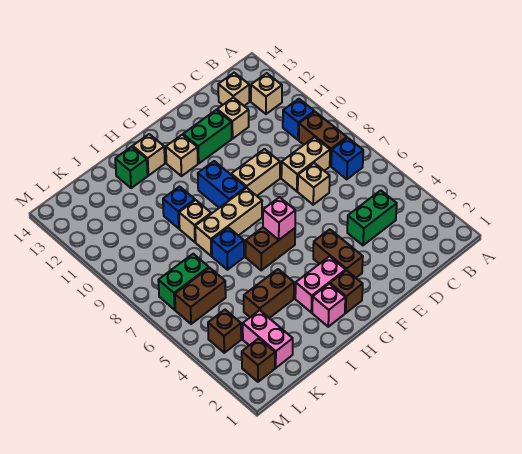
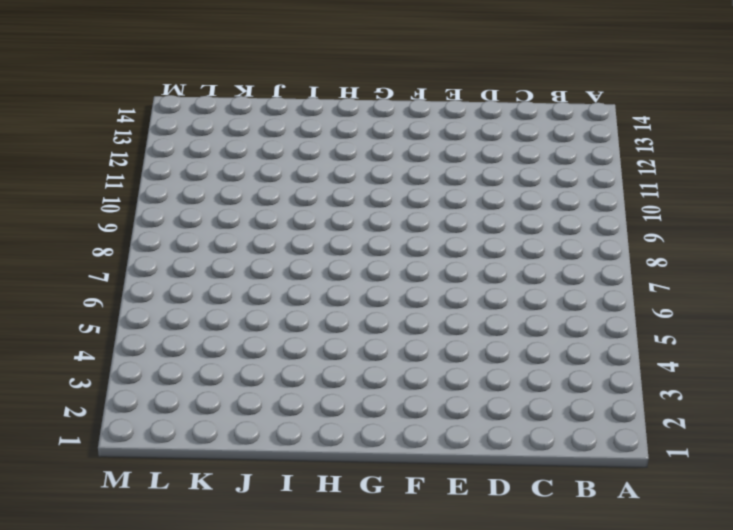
none -> blue 1x1 brick [331,138,363,179]
none -> brown 1x2 brick [299,112,347,166]
none -> blue 1x1 brick [283,99,314,140]
none -> tan 1x1 brick [251,73,282,114]

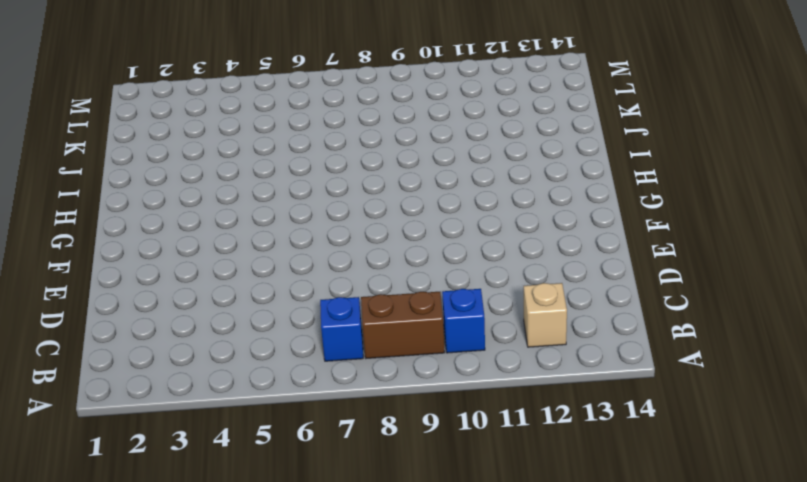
none -> green 1x2 brick [347,190,397,245]
none -> tan 1x2 brick [281,137,330,191]
none -> tan 1x1 brick [218,73,249,106]
none -> tan 1x1 brick [298,163,330,205]

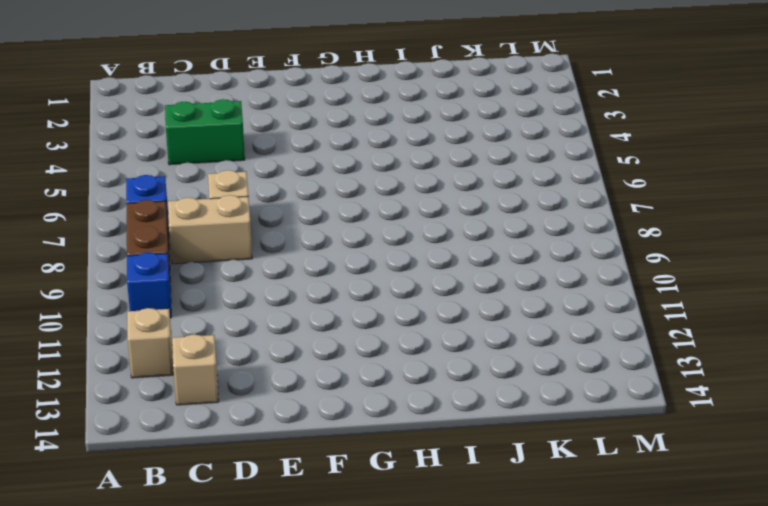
none -> tan 1x1 brick [217,97,249,139]
none -> tan 1x2 brick [231,149,280,196]
none -> green 1x2 brick [183,110,232,163]
none -> brown 1x2 brick [313,229,363,278]

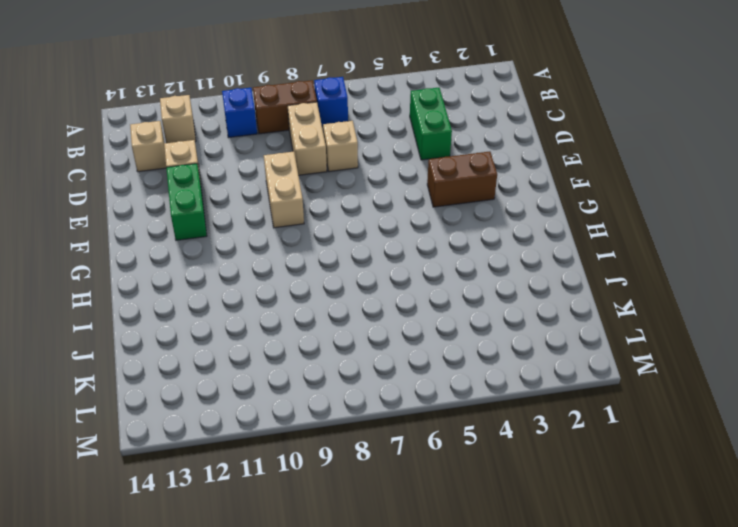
none -> brown 1x1 brick [330,270,363,313]
none -> pink 1x2 brick [295,256,346,312]
none -> brown 1x2 brick [246,227,295,270]
none -> tan 1x3 brick [195,188,262,256]

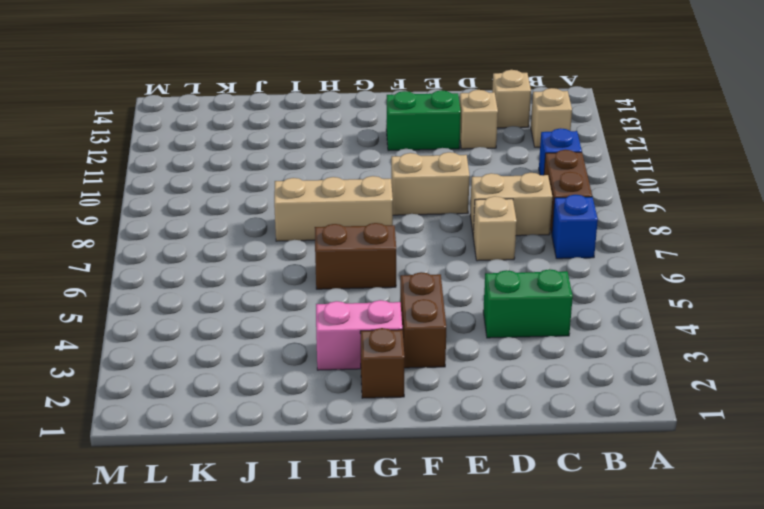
none -> blue 1x2 brick [198,161,246,208]
none -> tan 1x1 brick [166,135,198,176]
none -> pink 1x1 brick [312,284,345,327]
none -> tan 1x1 brick [133,134,165,175]

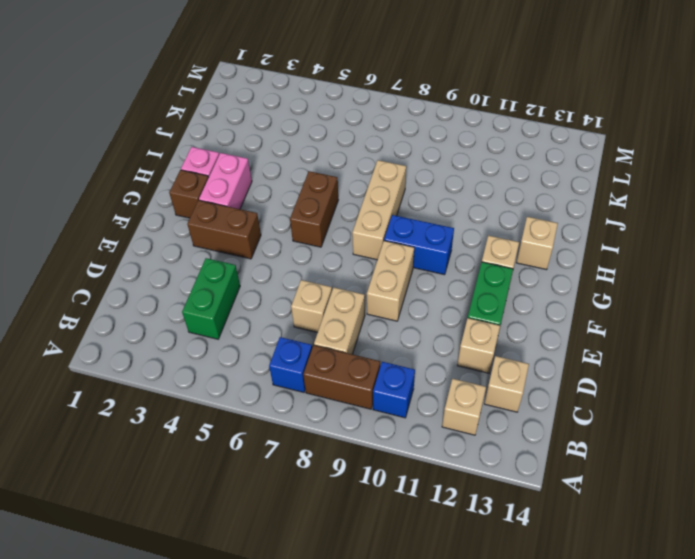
none -> brown 1x2 brick [244,269,294,318]
none -> blue 1x1 brick [212,227,244,270]
none -> tan 1x1 brick [179,200,211,242]
none -> blue 1x1 brick [163,187,195,229]

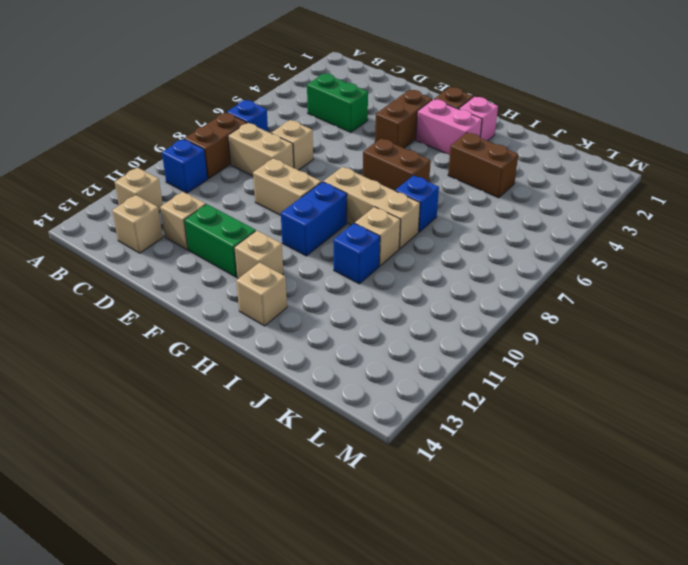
none -> green 1x1 brick [115,147,148,188]
none -> pink 1x2 brick [243,310,293,368]
none -> brown 1x2 brick [175,268,226,324]
none -> green 1x2 brick [158,254,209,310]

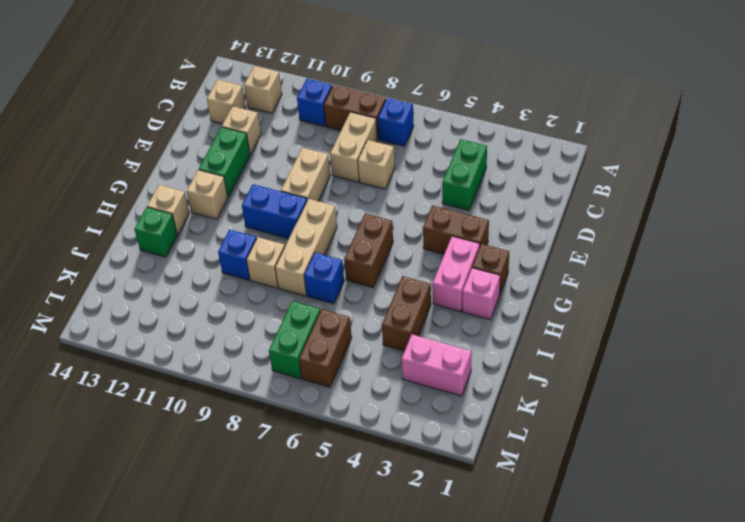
none -> brown 1x1 brick [242,338,275,382]
none -> brown 1x1 brick [208,310,241,353]
none -> pink 1x1 brick [263,197,295,240]

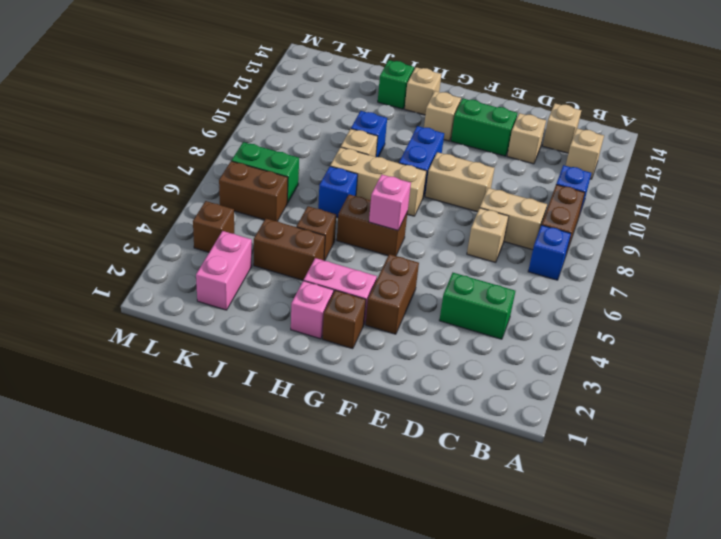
brown 1x1 brick [297,206,336,261] -> brown 1x1 brick moved to [242,338,275,382]

